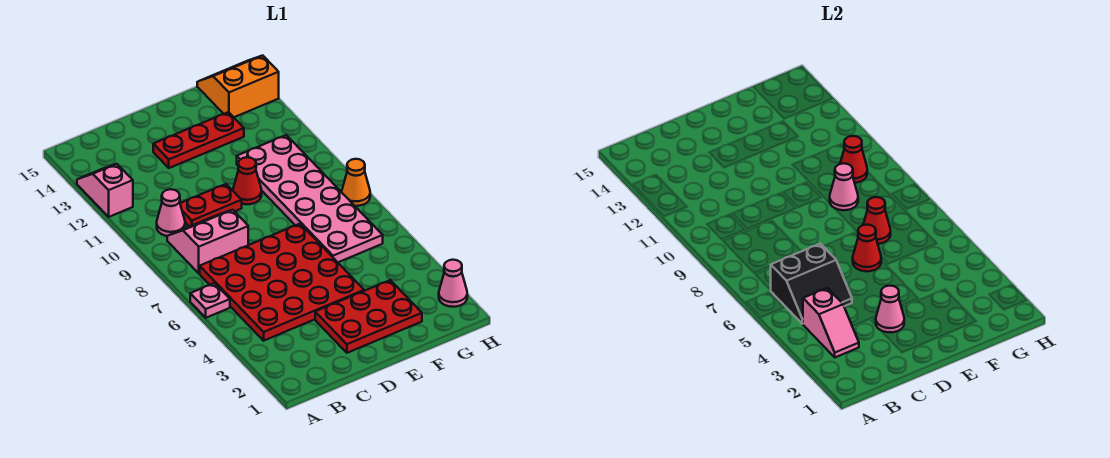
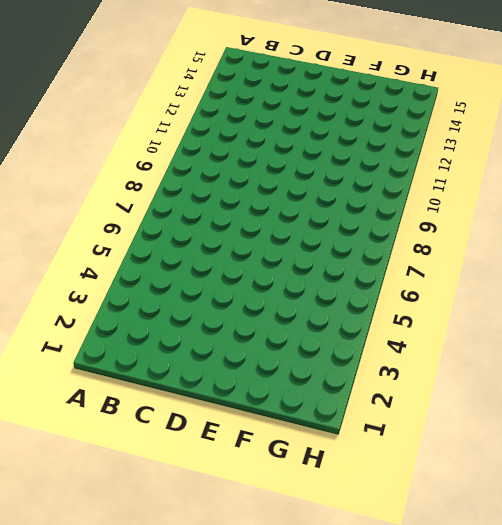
none -> pink 1x1 plate [190,283,230,318]
none -> pink 1x2 slope [77,164,133,217]
none -> red 4x4 plate [200,224,364,341]

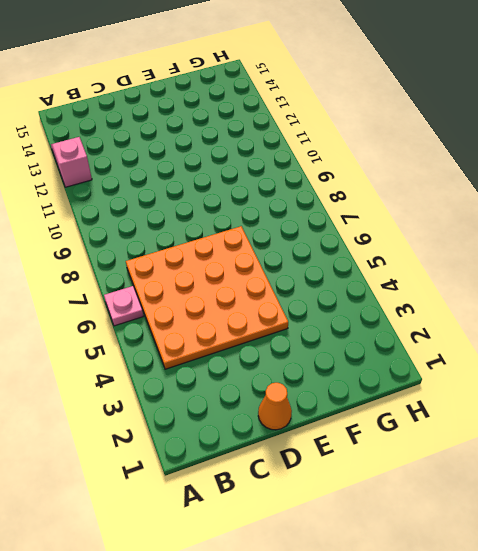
orange 4x4 plate [126,226,288,369] -> red 4x4 plate [200,224,364,341]
orange 1x1 cone [258,383,292,430] -> orange 1x1 cone moved to [342,159,370,206]
none -> pink 2x2 slope [167,210,248,273]
none -> pink 1x1 cone [157,189,185,236]
none -> red 1x2 plate [180,184,242,227]

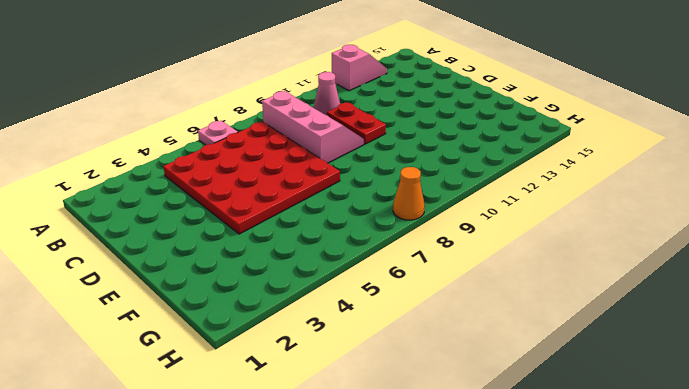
pink 2x3 slope [262,91,364,163] -> pink 2x2 slope [167,210,248,273]
none -> red 2x3 plate [315,280,422,353]
none -> red 1x3 plate [153,112,244,168]
none -> red 1x1 cone [233,157,262,204]

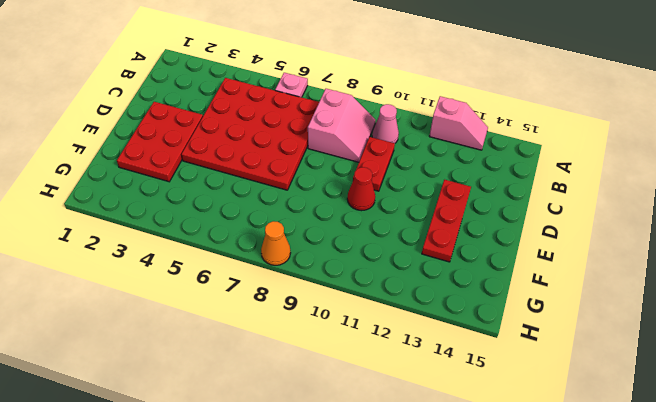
none -> pink 2x6 plate [237,135,383,262]
none -> orange 2x2 slope [197,55,279,117]
none -> pink 1x1 cone [439,260,467,307]

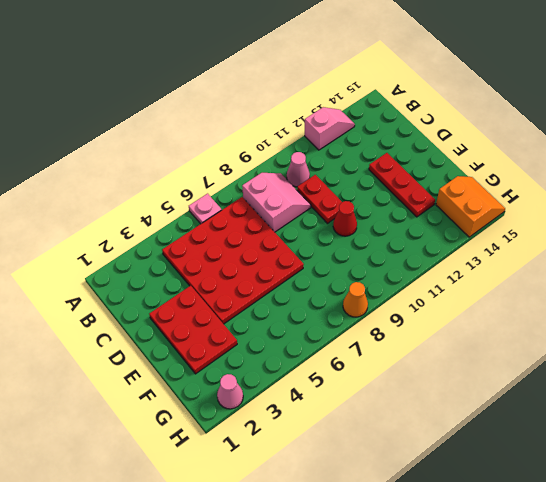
none -> pink 2x6 plate [237,135,383,262]
none -> pink 1x2 slope [803,288,859,357]
none -> black 2x2 slope [771,244,852,324]

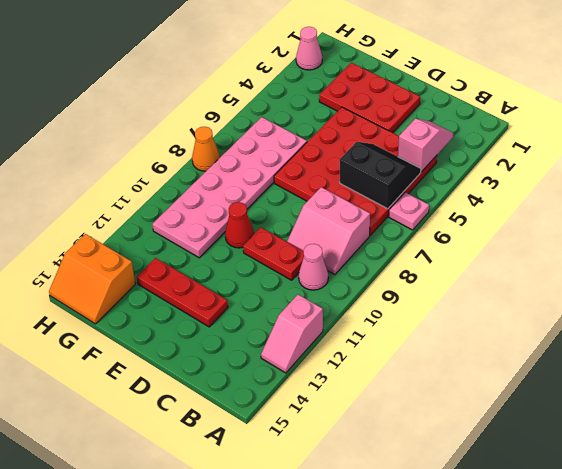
none -> pink 1x1 cone [876,286,904,332]
none -> red 1x1 cone [853,225,881,271]
none -> red 1x1 cone [863,197,891,244]

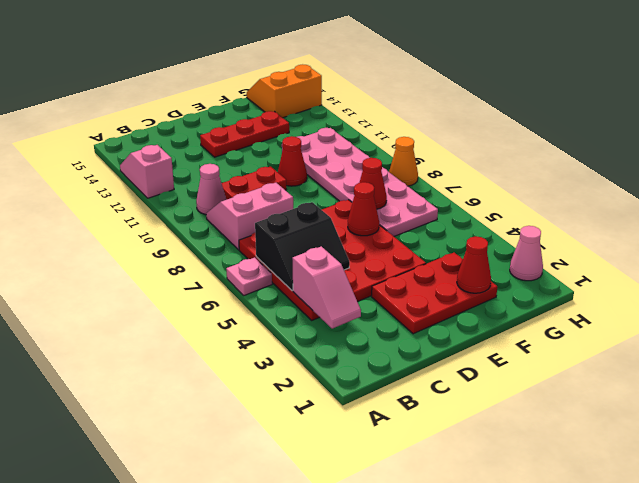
red 1x1 cone [457,236,491,293] -> red 1x1 cone moved to [840,136,867,183]
none -> pink 1x1 cone [876,286,904,332]
none -> pink 1x1 cone [830,163,858,210]

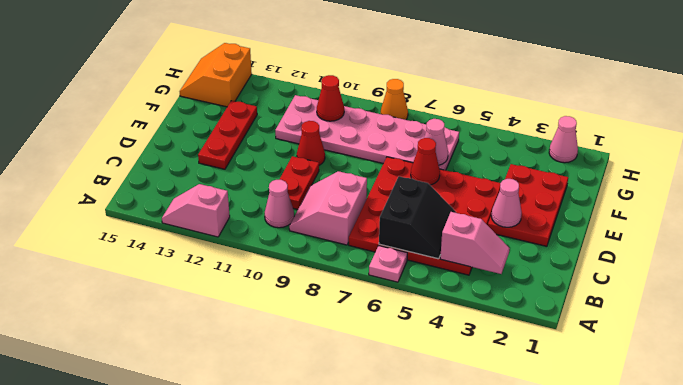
pink 1x1 cone [424,119,448,165] -> pink 1x1 cone moved to [830,163,858,210]
none -> red 1x1 cone [863,197,891,244]

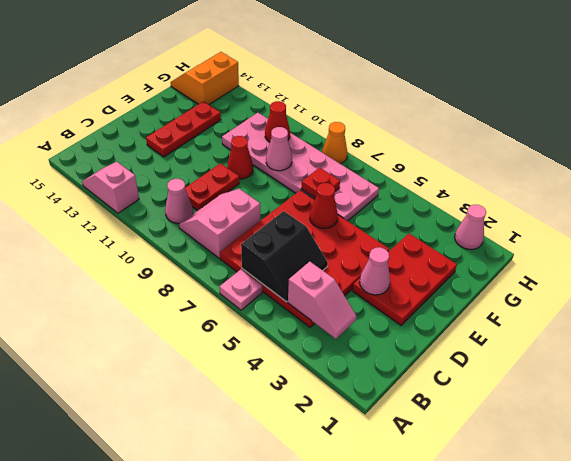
red 1x1 plate [301,168,340,198] -> red 1x1 cone [863,197,891,244]

